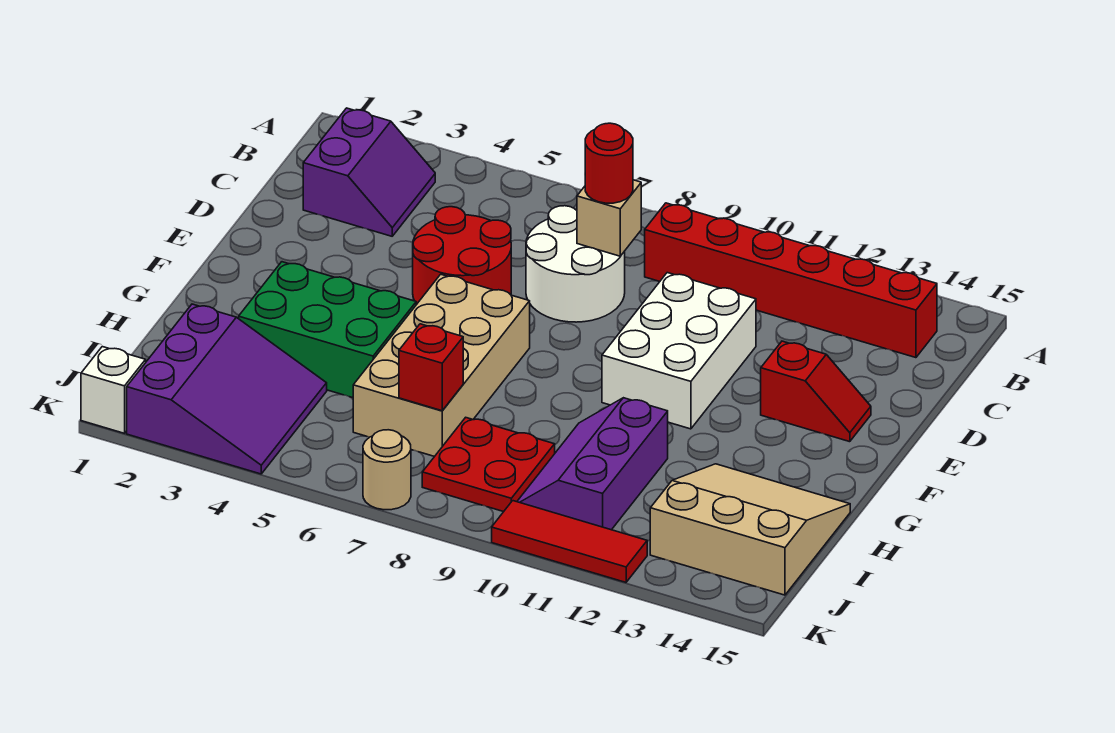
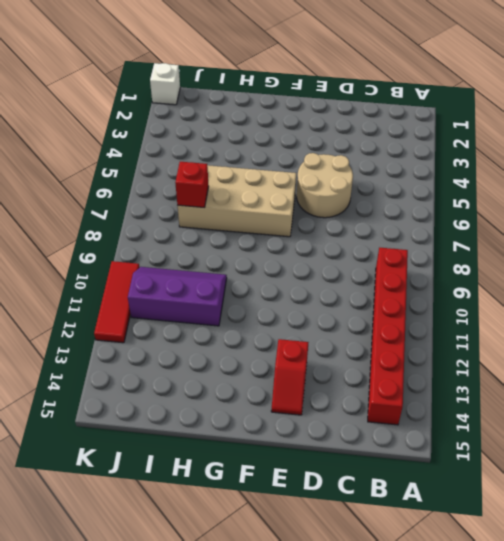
tan 2x2 round brick [297,153,353,218] -> red 2x2 round brick [413,207,511,304]
none -> purple 2x2 slope [303,108,435,236]
none -> white 2x2 round brick [526,206,625,322]
none -> white 2x3 brick [602,273,756,429]

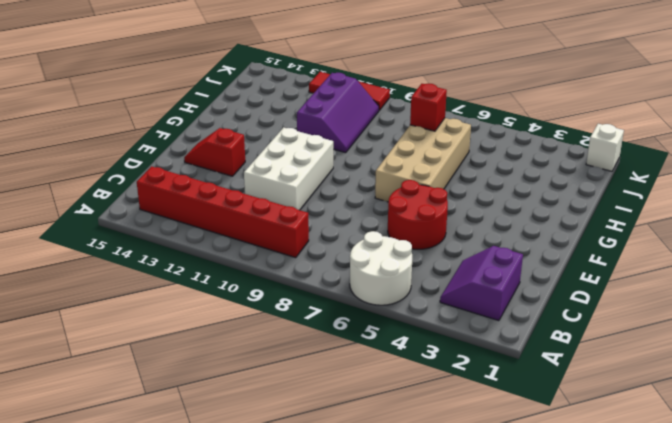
white 2x2 round brick [350,231,412,305] -> white 2x2 round brick moved to [526,206,625,322]
none -> green 2x3 brick [239,262,416,398]
none -> tan 3x3 slope [650,464,850,595]
none -> purple 3x3 slope [127,304,327,474]

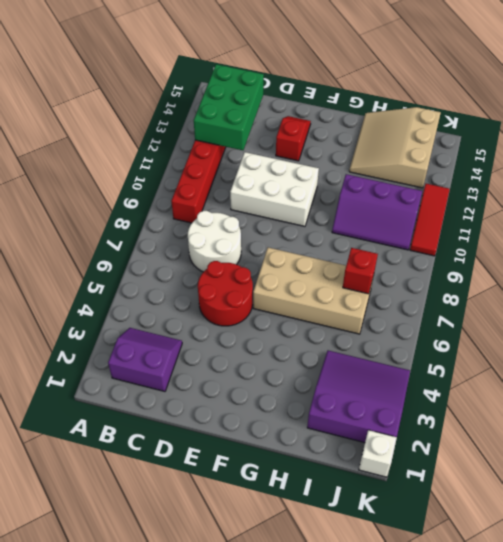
green 2x3 brick [194,64,264,150] -> green 2x3 brick moved to [239,262,416,398]
none -> red 2x2 plate [422,417,555,512]
none -> tan 1x1 round brick [363,430,411,510]
none -> tan 1x1 brick [577,180,641,256]

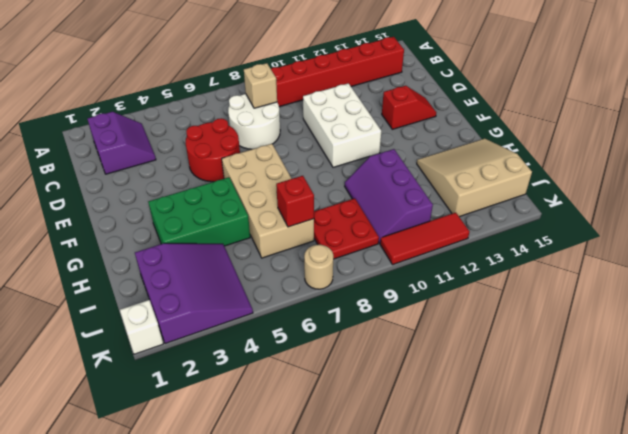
none -> red 1x1 round brick [585,123,633,203]

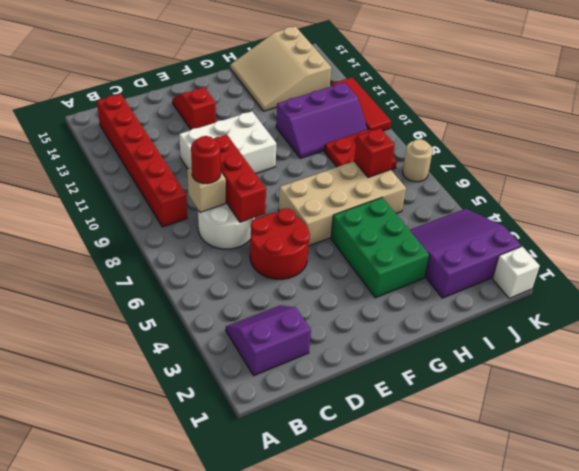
red 1x3 brick [214,135,266,222] -> none

